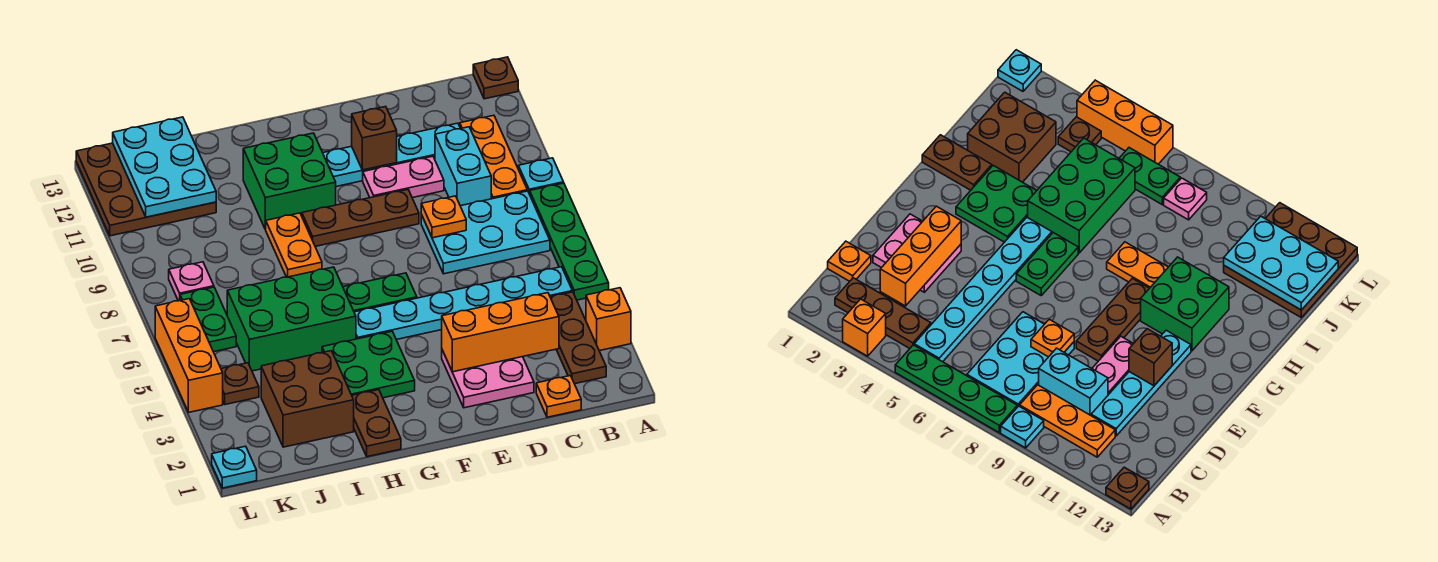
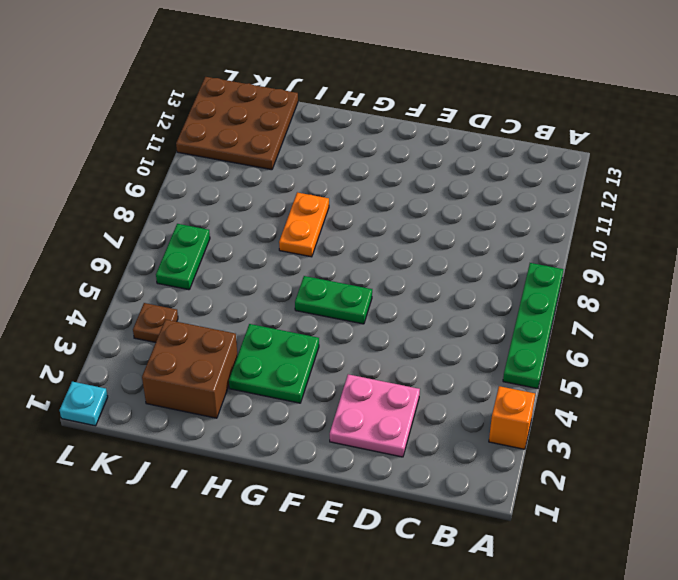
none -> cyan 1x1 plate [518,158,564,194]
none -> brown 1x1 plate [473,57,518,99]
none -> brown 1x3 plate [550,292,606,384]
none -> cyan 1x6 plate [354,267,572,340]

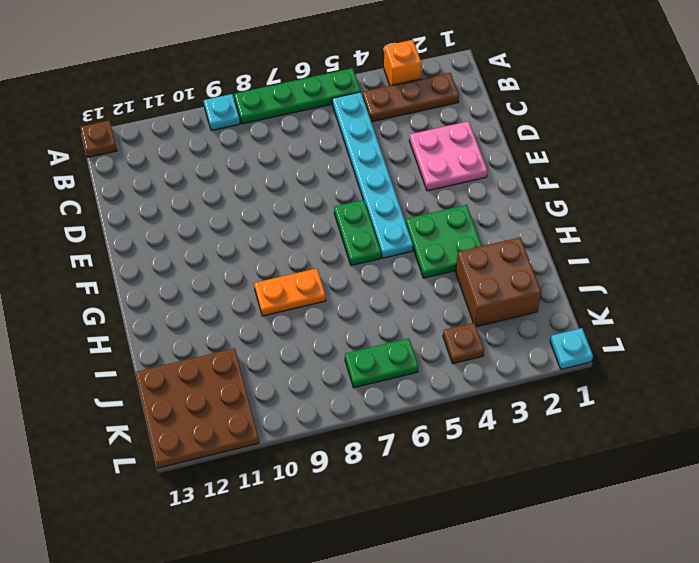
none -> cyan 2x3 plate [421,191,550,274]
none -> orange 1x3 plate [460,115,527,199]
none -> orange 1x1 plate [536,376,581,417]
none -> cyan 1x2 brick [435,127,491,206]

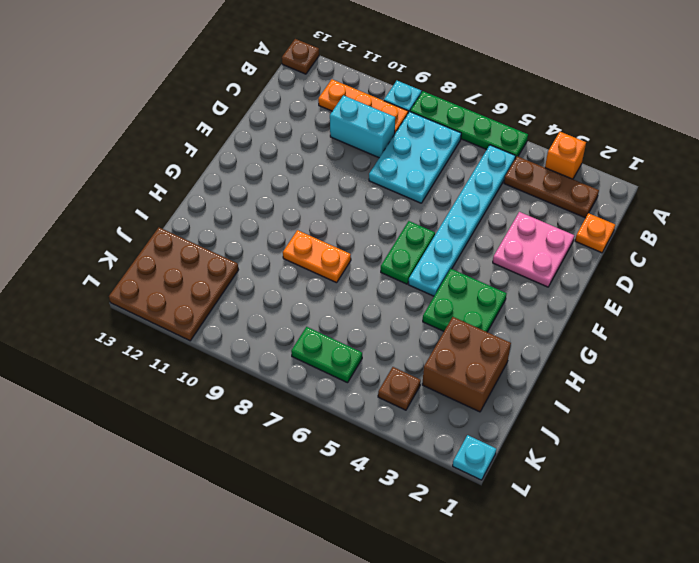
none -> cyan 1x4 plate [323,123,460,187]
none -> pink 1x2 plate [363,156,444,198]
none -> brown 1x3 plate [302,190,419,246]
none -> green 2x2 brick [243,133,336,229]

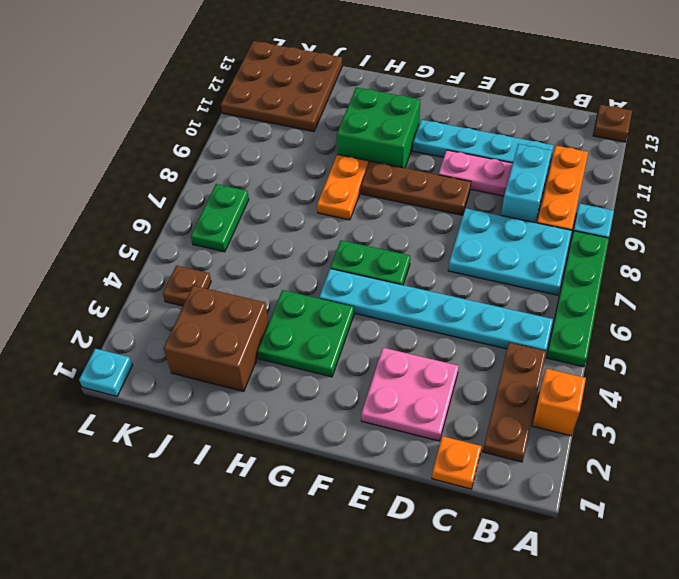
none -> brown 1x2 plate [352,390,401,457]
none -> green 2x3 brick [227,267,356,371]
none -> pink 1x1 plate [169,262,214,301]
none -> orange 1x3 brick [155,299,223,412]

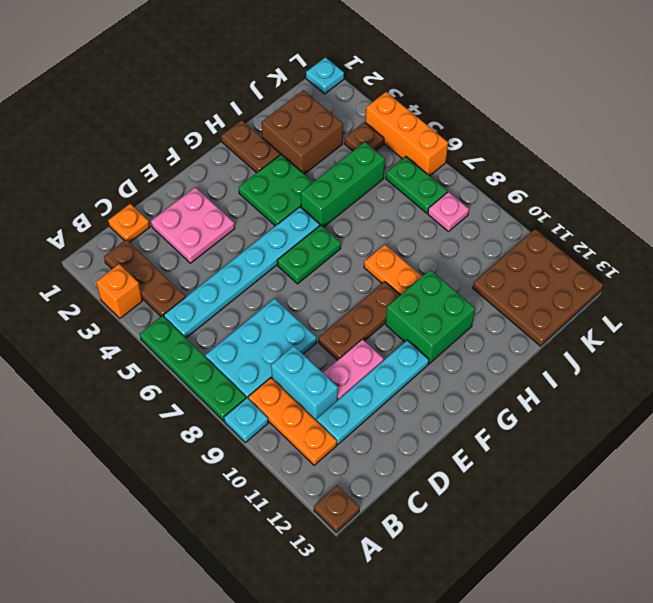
green 1x3 brick [301,142,385,227] -> green 2x3 brick [227,267,356,371]
none -> orange 1x3 brick [442,293,559,372]
none -> orange 1x1 plate [421,196,466,238]
none -> brown 1x1 brick [352,107,397,170]
none -> cyan 2x3 plate [113,117,216,217]

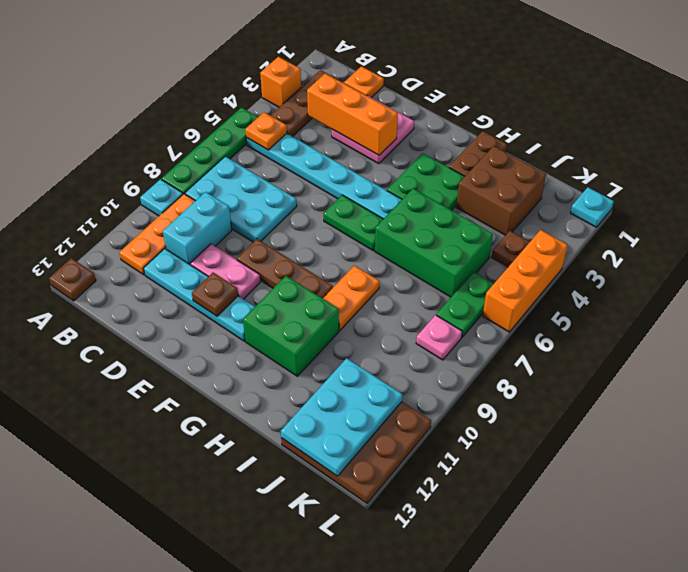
orange 1x1 plate [245,112,287,150] -> orange 1x1 plate moved to [421,196,466,238]
brown 1x1 plate [192,273,238,316] -> brown 1x1 brick [352,107,397,170]

